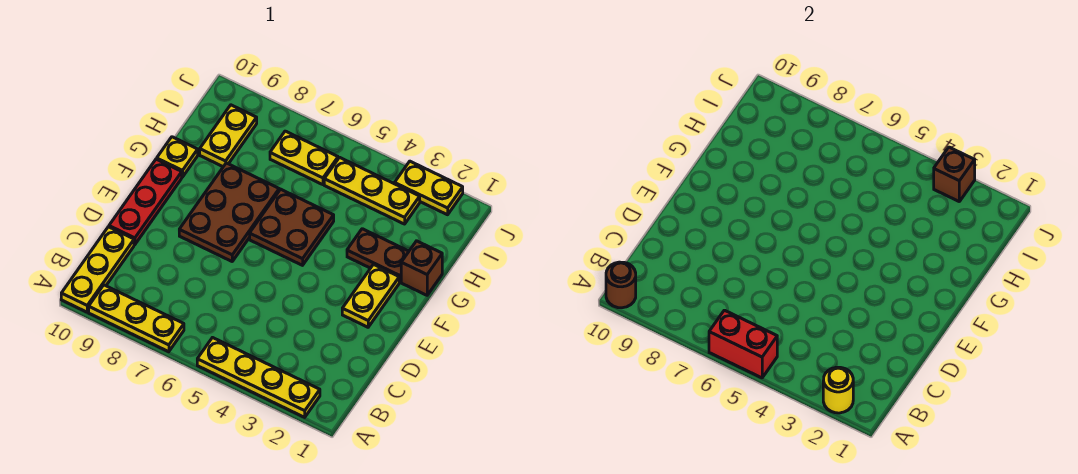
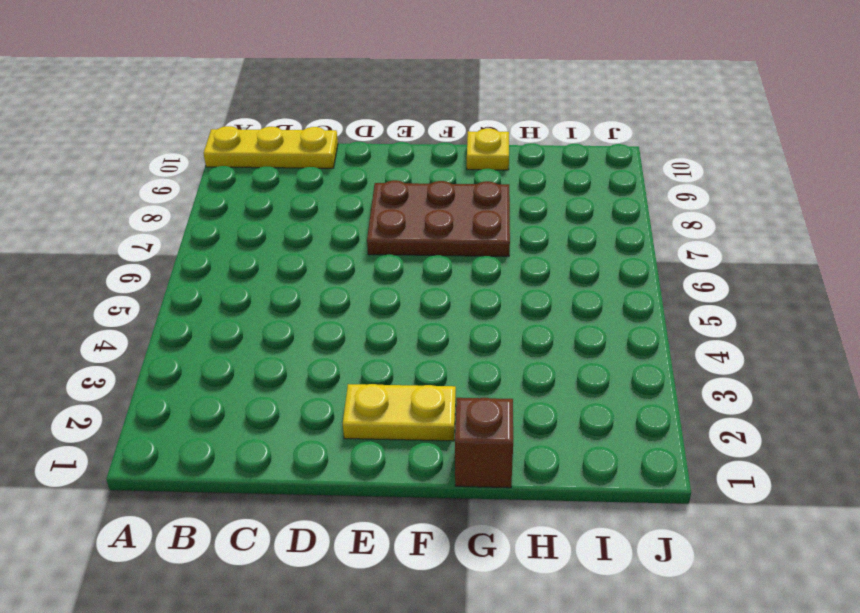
none -> yellow 1x4 plate [197,338,320,417]
none -> yellow 1x3 plate [89,285,184,352]
none -> red 1x3 plate [109,159,182,245]

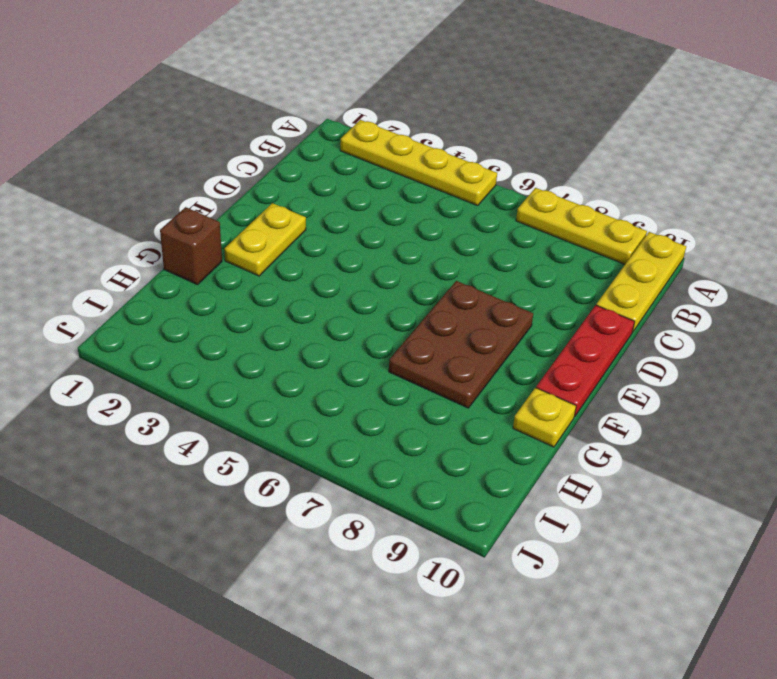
none -> brown 2x2 plate [250,189,334,265]
none -> brown 1x2 plate [347,229,409,282]
none -> yellow 1x2 plate [200,105,257,167]

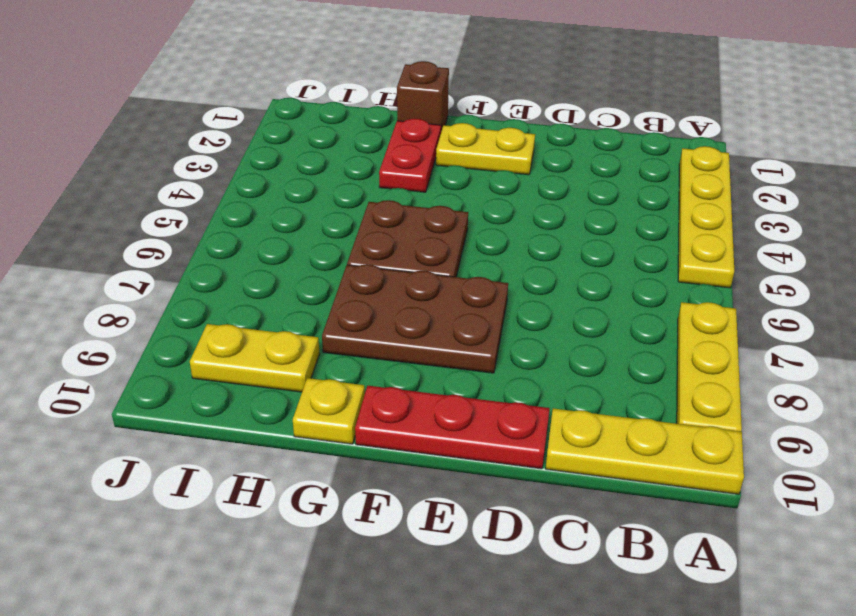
red 1x2 plate [379,118,441,192] -> brown 1x2 plate [347,229,409,282]
none -> yellow 1x3 plate [324,157,420,224]
none -> yellow 1x2 plate [270,131,338,185]
none -> yellow 1x2 plate [395,161,463,215]

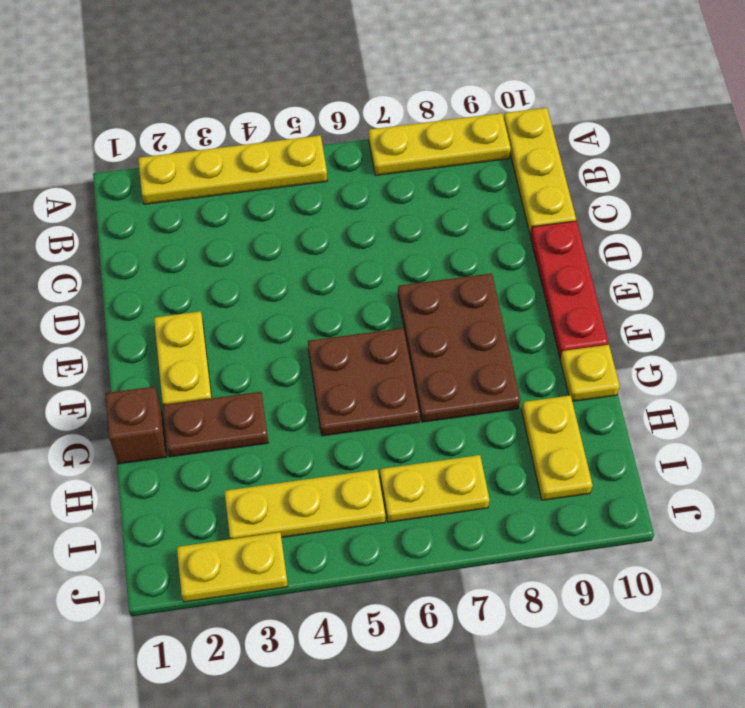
none -> yellow 1x1 round brick [823,367,853,413]
none -> red 1x2 brick [709,310,777,378]
none -> brown 1x1 round brick [606,262,636,308]

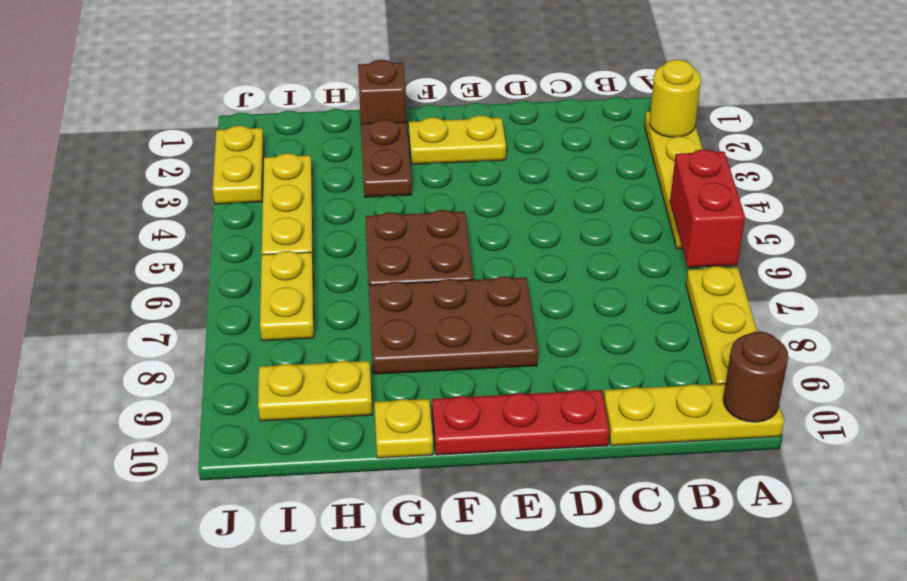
none -> brown 1x1 brick [934,147,975,201]

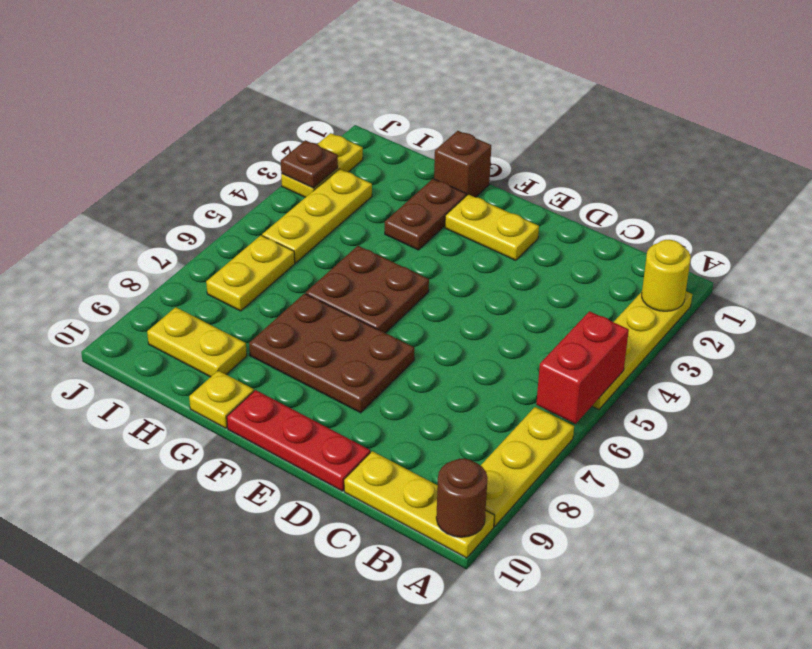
brown 1x1 plate [281,140,338,188] -> brown 1x1 brick [934,147,975,201]

